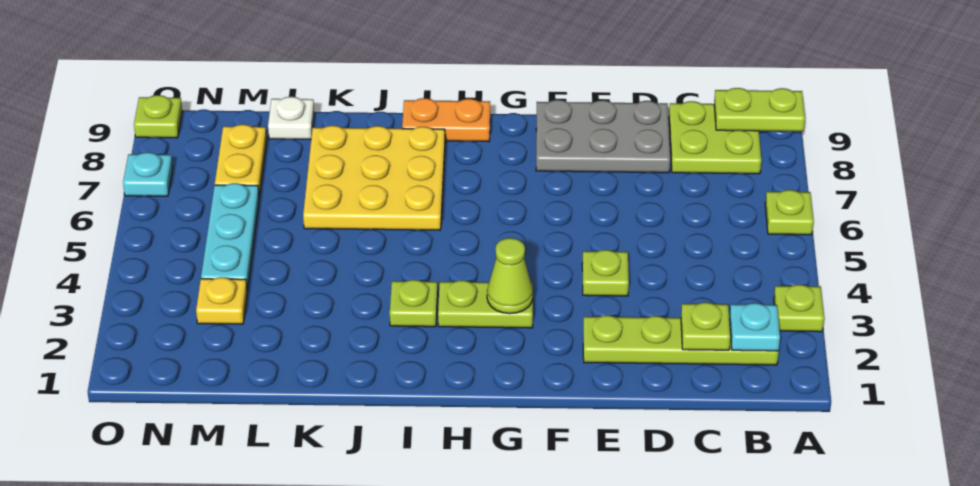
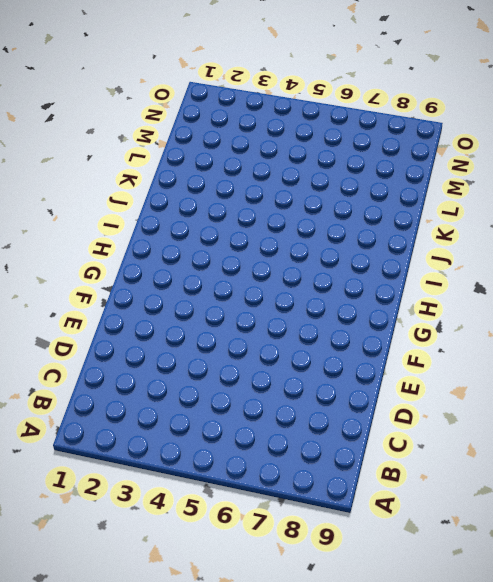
none -> lime 1x1 plate [774,285,824,332]
none -> lime 1x1 plate [765,190,814,235]
none -> lime 1x4 plate [583,315,779,365]

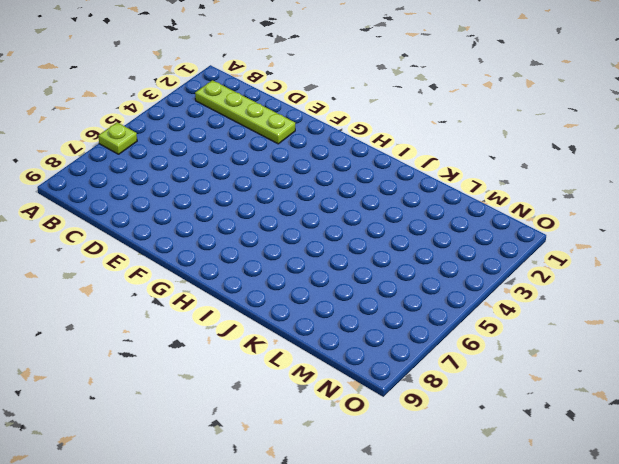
none -> lime 1x1 plate [774,285,824,332]
none -> lime 2x2 plate [669,101,761,174]
none -> grey 2x3 plate [536,100,670,173]

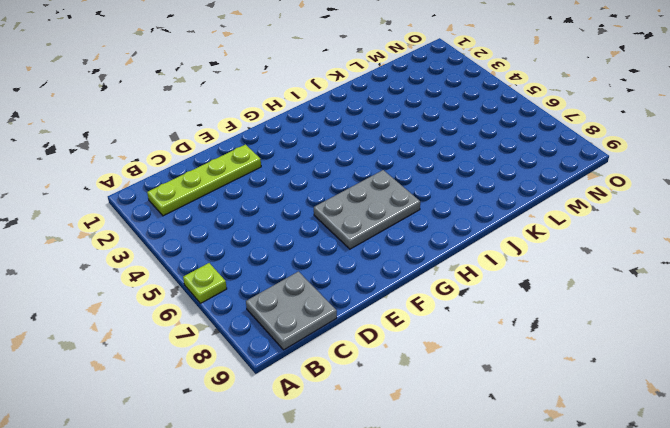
grey 2x2 plate [246,272,337,350] -> lime 2x2 plate [669,101,761,174]
grey 2x3 plate [314,170,420,249] -> grey 2x3 plate moved to [536,100,670,173]
none -> lime 1x1 plate [774,285,824,332]
none -> lime 1x1 plate [582,250,629,296]
none -> lime 1x2 plate [438,280,533,328]

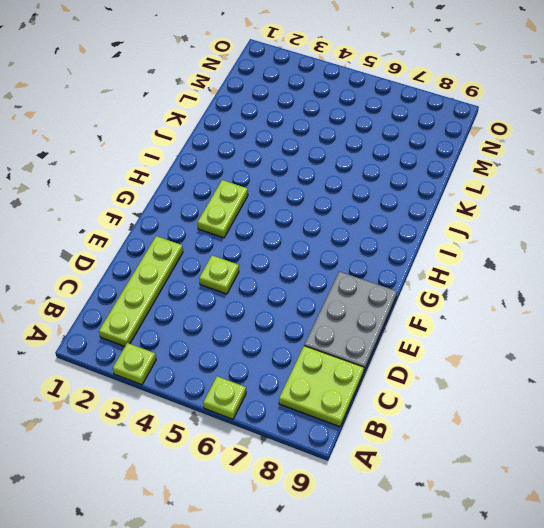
none -> orange 1x2 plate [402,98,490,142]
none -> lime 1x1 plate [390,280,438,327]
none -> yellow 3x3 plate [303,126,445,230]

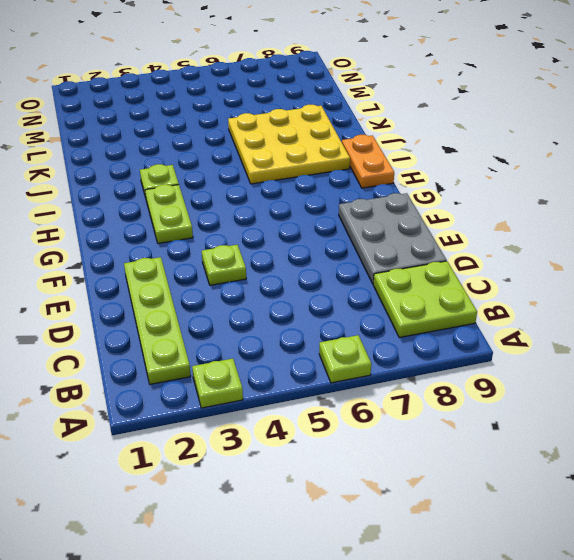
none -> white 1x1 plate [268,97,314,139]
none -> yellow 1x1 plate [196,277,247,324]
none -> cyan 1x3 plate [201,183,259,291]

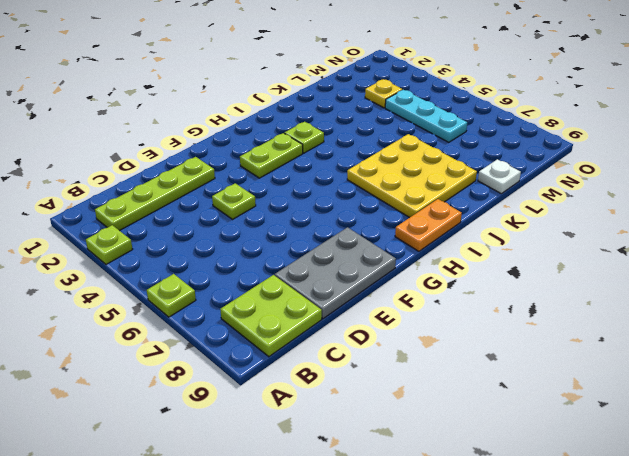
none -> yellow 1x2 plate [215,124,267,196]
none -> cyan 1x1 plate [123,152,173,196]
none -> lime 1x1 plate [134,95,182,138]

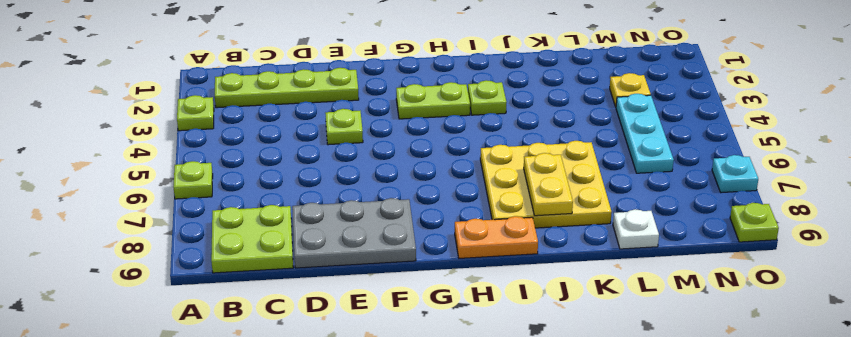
yellow 1x2 plate [524,153,573,216] -> yellow 1x2 plate moved to [215,124,267,196]
none -> lime 1x2 plate [714,88,805,131]
none -> cyan 1x1 plate [729,303,780,351]
none -> lime 1x1 plate [681,302,731,350]

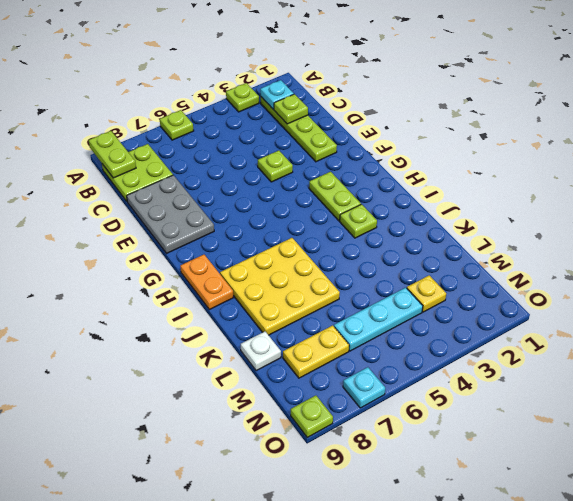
none -> lime 1x1 cone [487,238,533,314]

